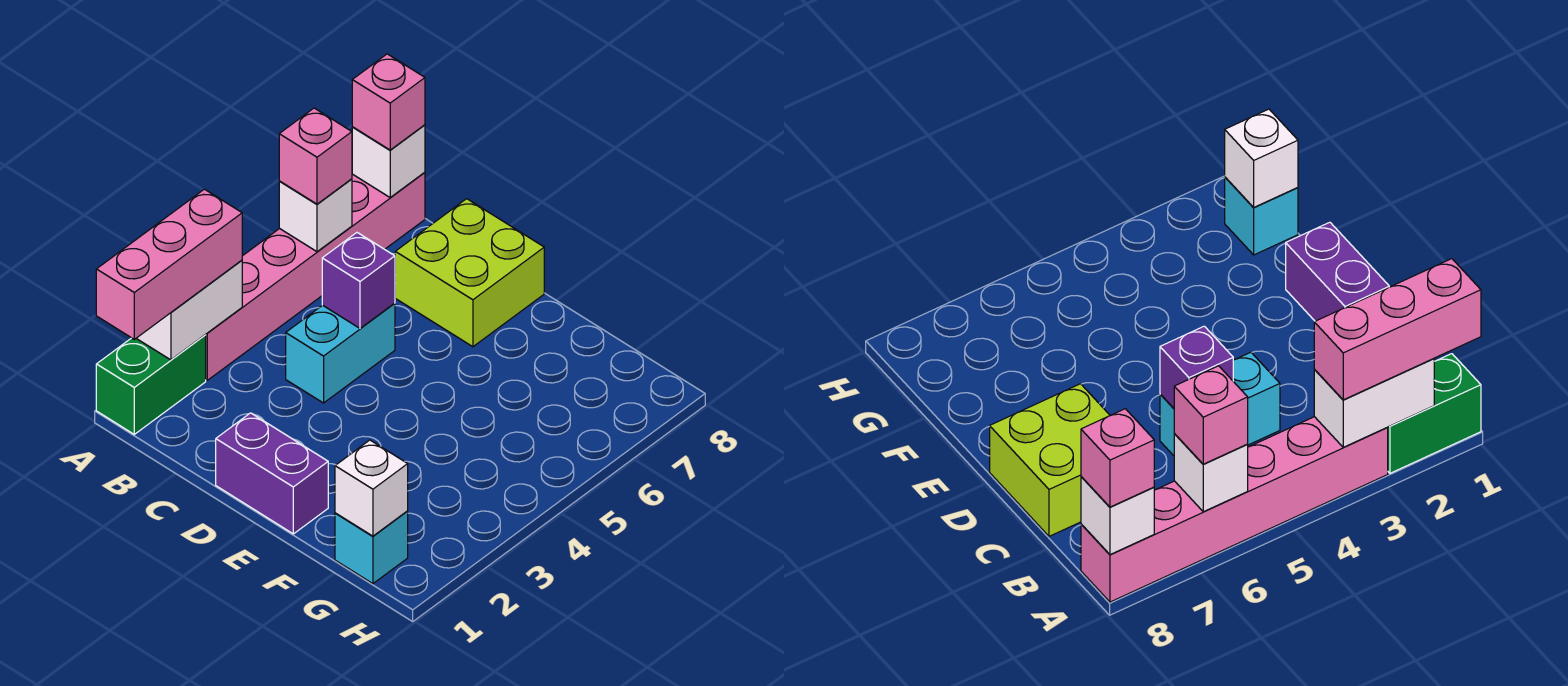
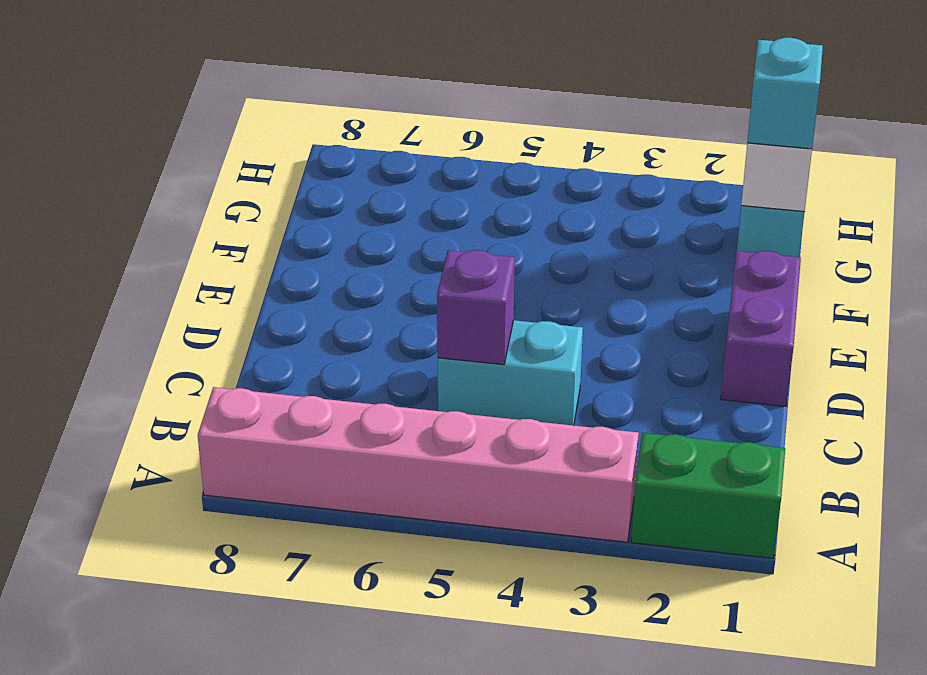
cyan 1x1 brick [747,38,823,149] -> none
none -> lime 2x2 brick [395,199,544,347]
none -> white 1x2 brick [136,260,242,360]
none -> white 1x1 brick [279,179,352,252]

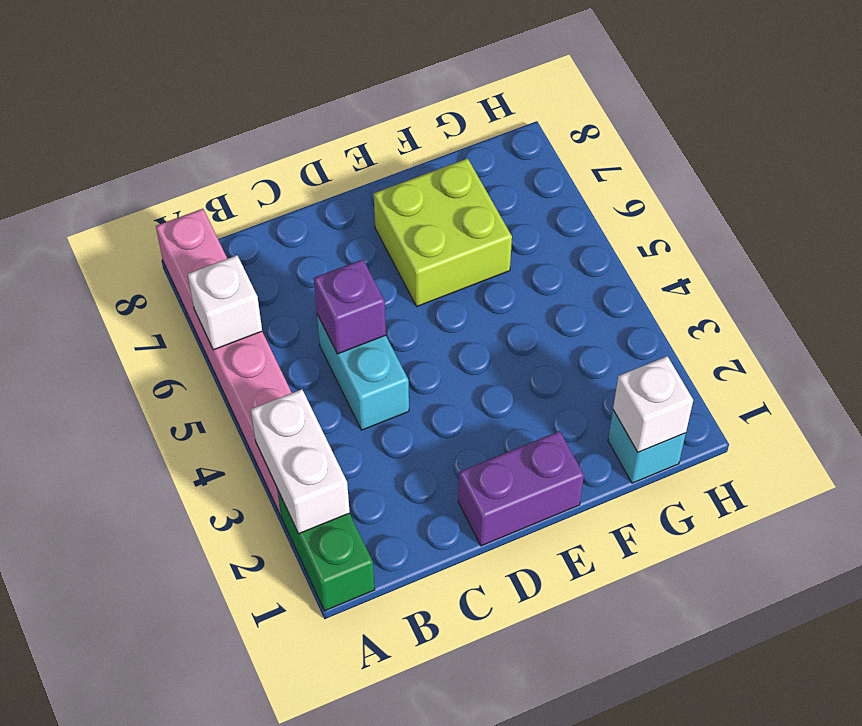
lime 2x2 brick [374,158,512,306] -> lime 2x2 brick moved to [395,199,544,347]
none -> white 1x1 brick [352,125,425,198]
none -> pink 1x3 brick [96,189,242,339]
none -> pink 1x1 brick [279,108,352,204]

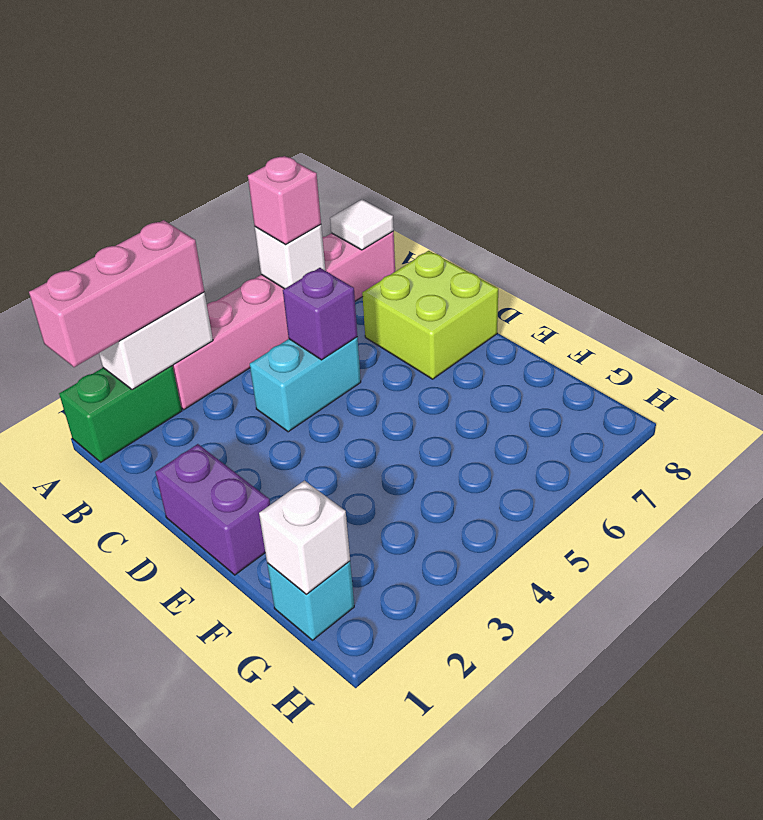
white 1x1 tile [330,199,394,250] -> white 1x1 brick [352,125,425,198]
none -> pink 1x1 brick [352,54,425,150]

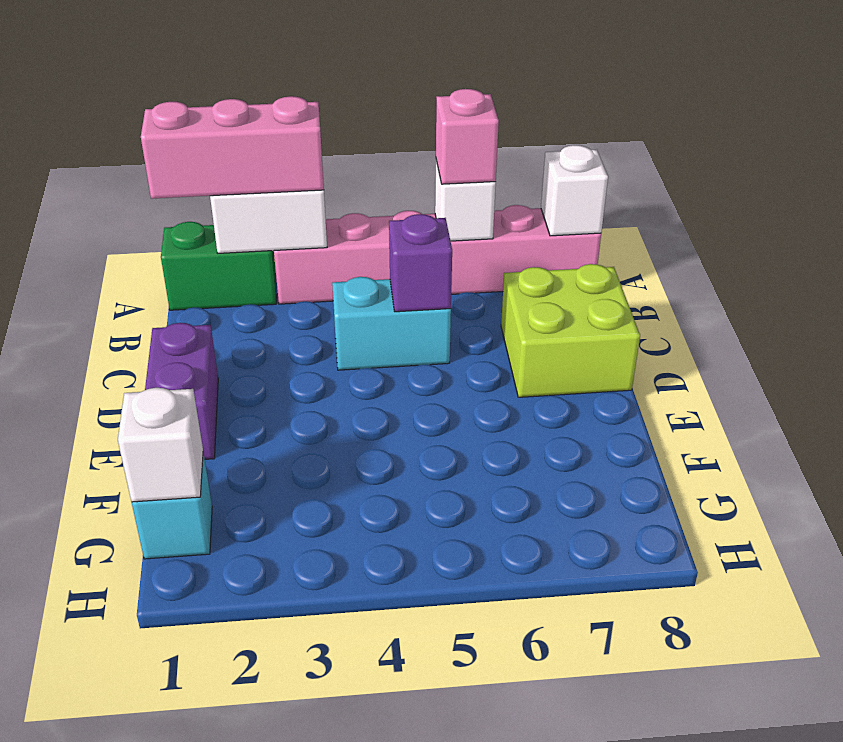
none -> pink 1x1 brick [352,54,425,150]

